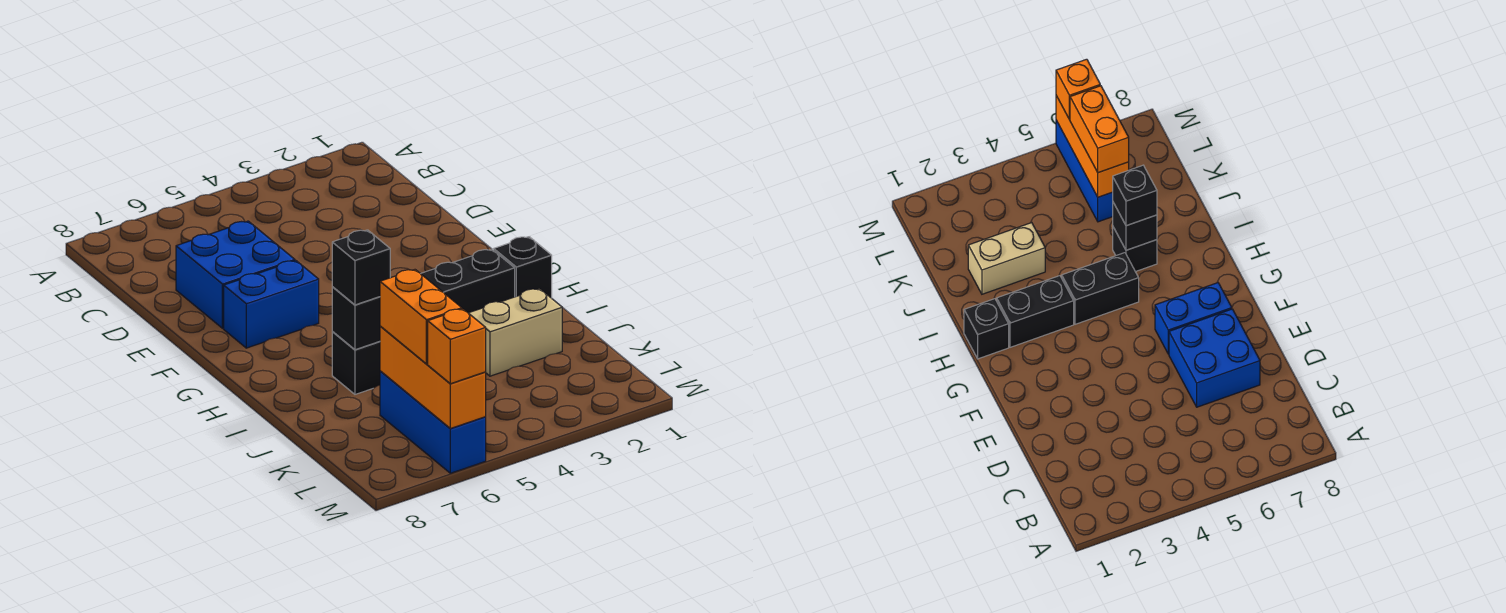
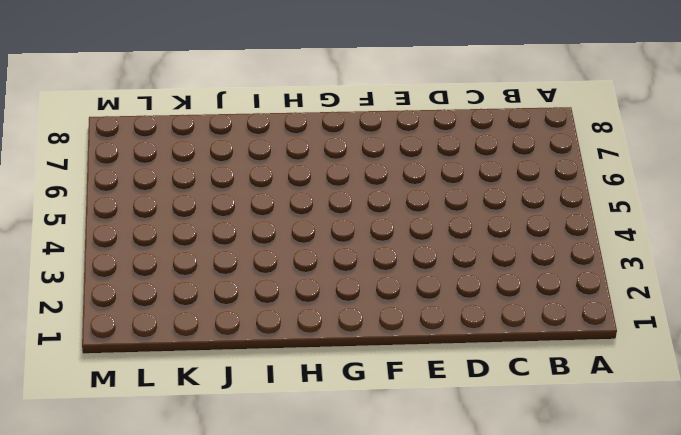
none -> blue 2x2 brick [176,221,295,328]
none -> blue 1x2 brick [224,261,319,348]
none -> black 1x1 brick [494,237,552,298]

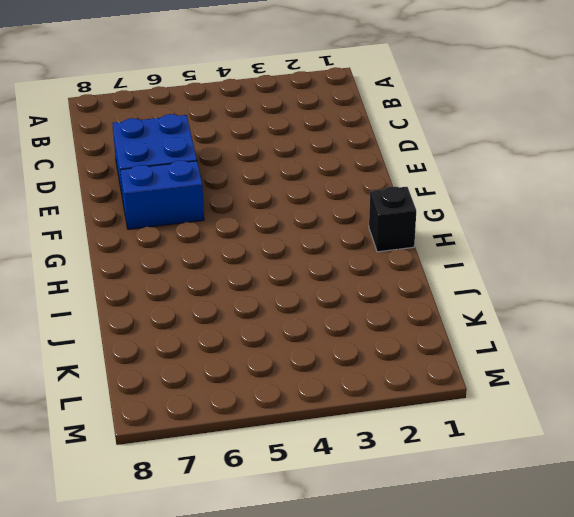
none -> black 1x2 brick [421,249,515,313]
none -> black 1x2 brick [1062,253,1139,324]
none -> black 1x1 brick [332,332,380,394]

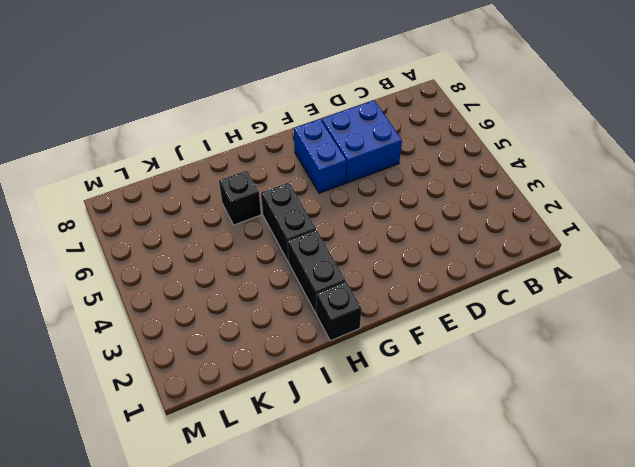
none -> tan 1x2 brick [469,289,562,376]
none -> blue 1x3 brick [380,371,486,473]
none -> black 1x1 brick [332,287,380,350]

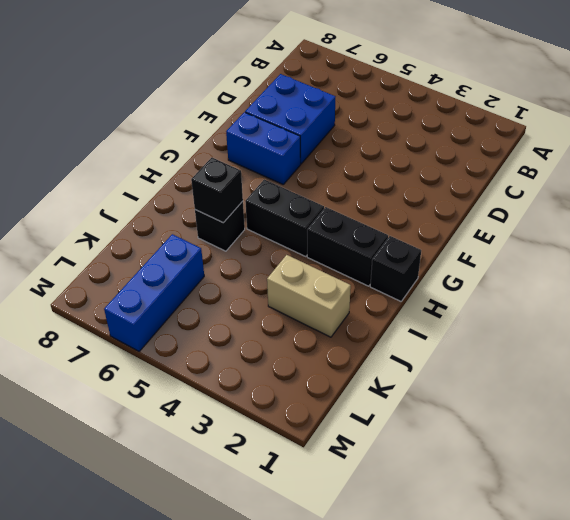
none -> orange 1x3 brick [380,326,486,428]
none -> black 1x1 brick [332,230,390,305]
none -> orange 1x2 brick [380,270,462,364]

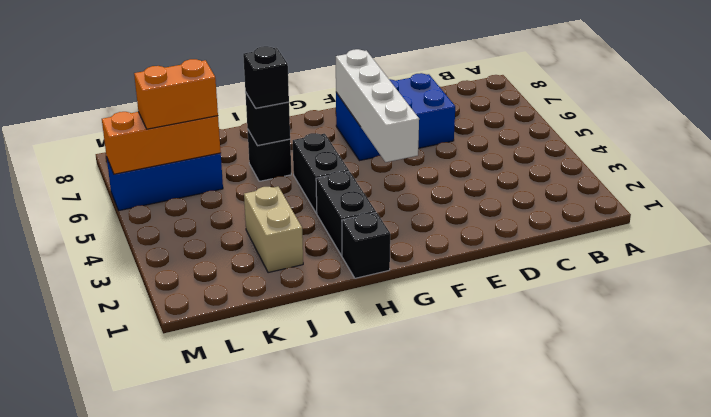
white 1x4 brick [336,49,419,162] -> none
none -> orange 1x1 brick [428,309,486,384]

